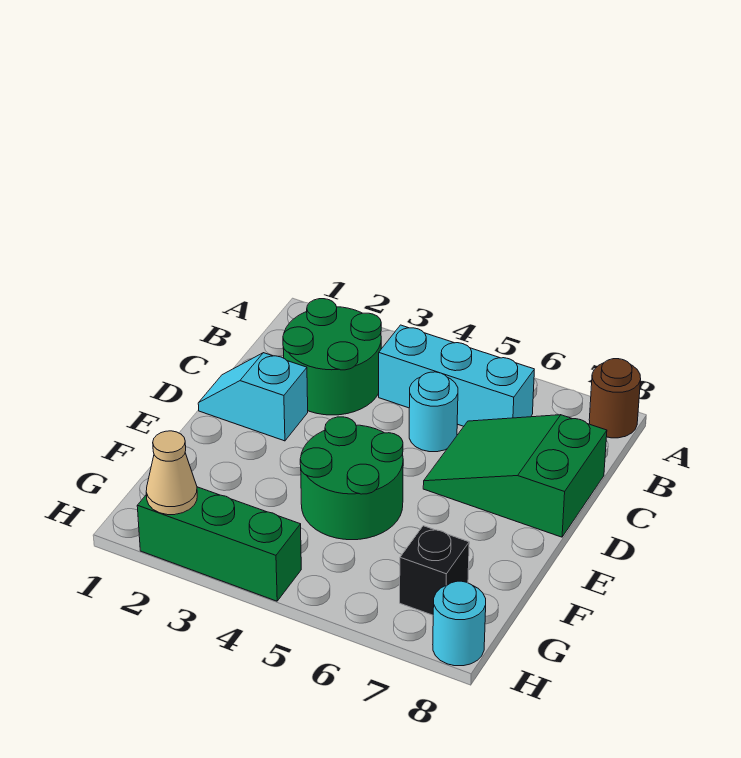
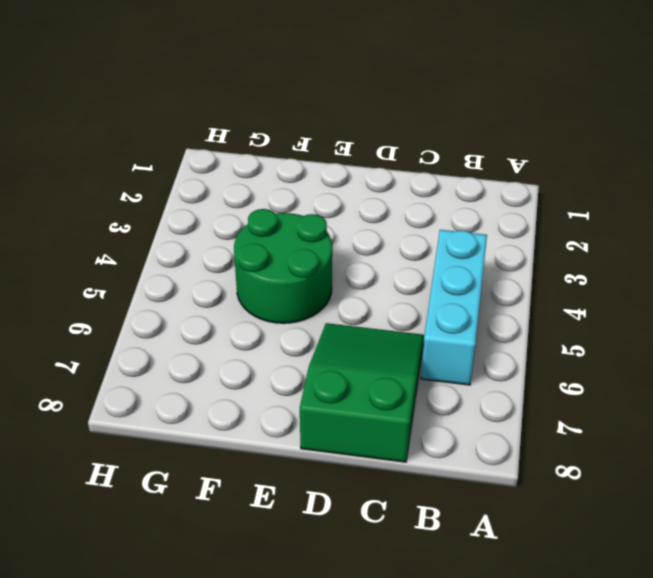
none -> brown 1x1 round brick [589,359,641,438]
none -> green 2x2 round brick [283,299,382,415]

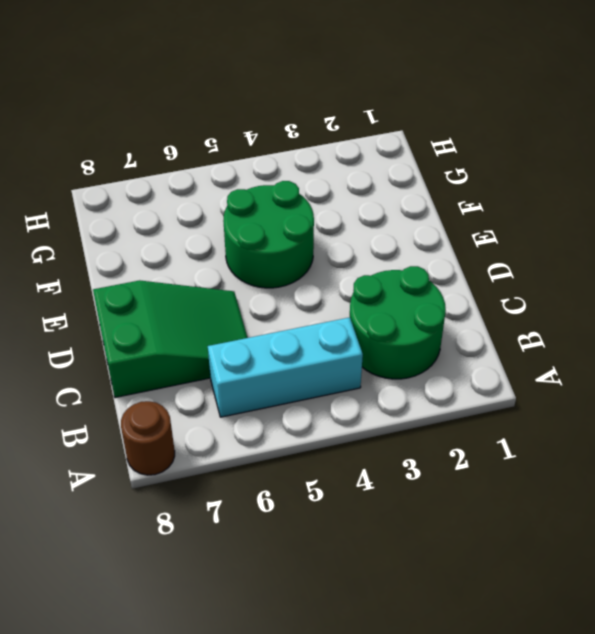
none -> cyan 1x1 round brick [409,372,458,452]
none -> cyan 1x2 slope [198,353,308,441]

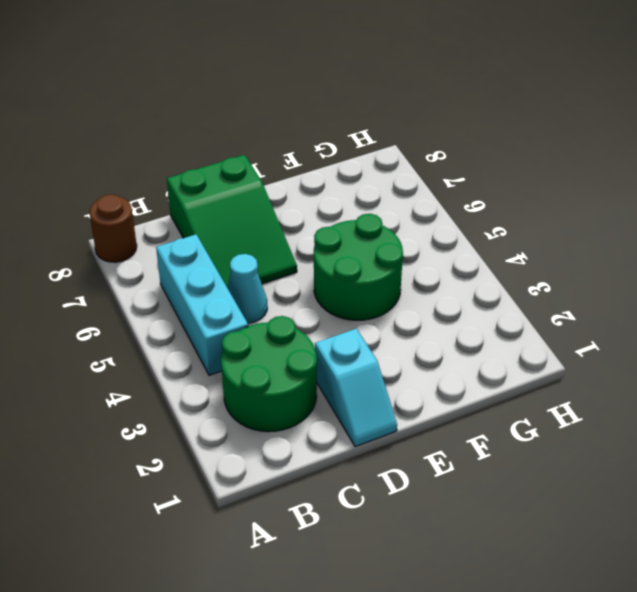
cyan 1x1 cone [228,254,267,323] -> cyan 1x1 round brick [409,372,458,452]
none -> black 1x1 brick [400,526,469,615]
none -> green 1x3 brick [137,487,301,601]

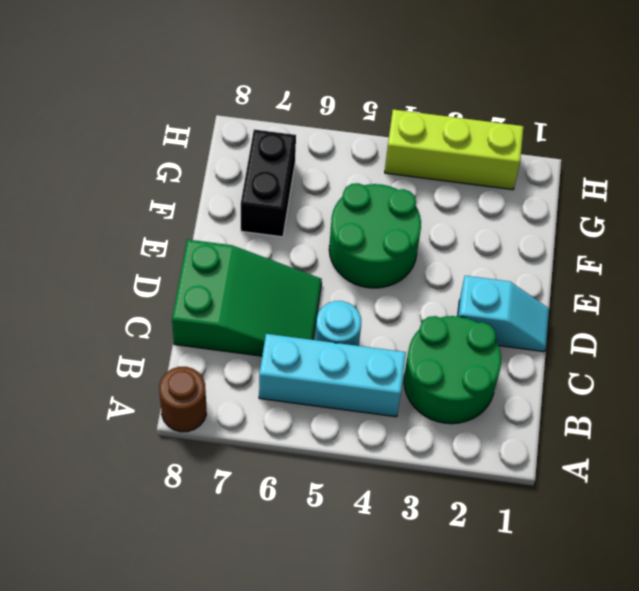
black 1x2 brick [241,129,296,237] -> black 1x1 brick [400,526,469,615]
lime 1x3 brick [385,109,524,190] -> green 1x3 brick [137,487,301,601]
none -> cyan 1x1 round brick [433,581,486,666]
none -> tan 1x1 cone [146,431,197,515]

